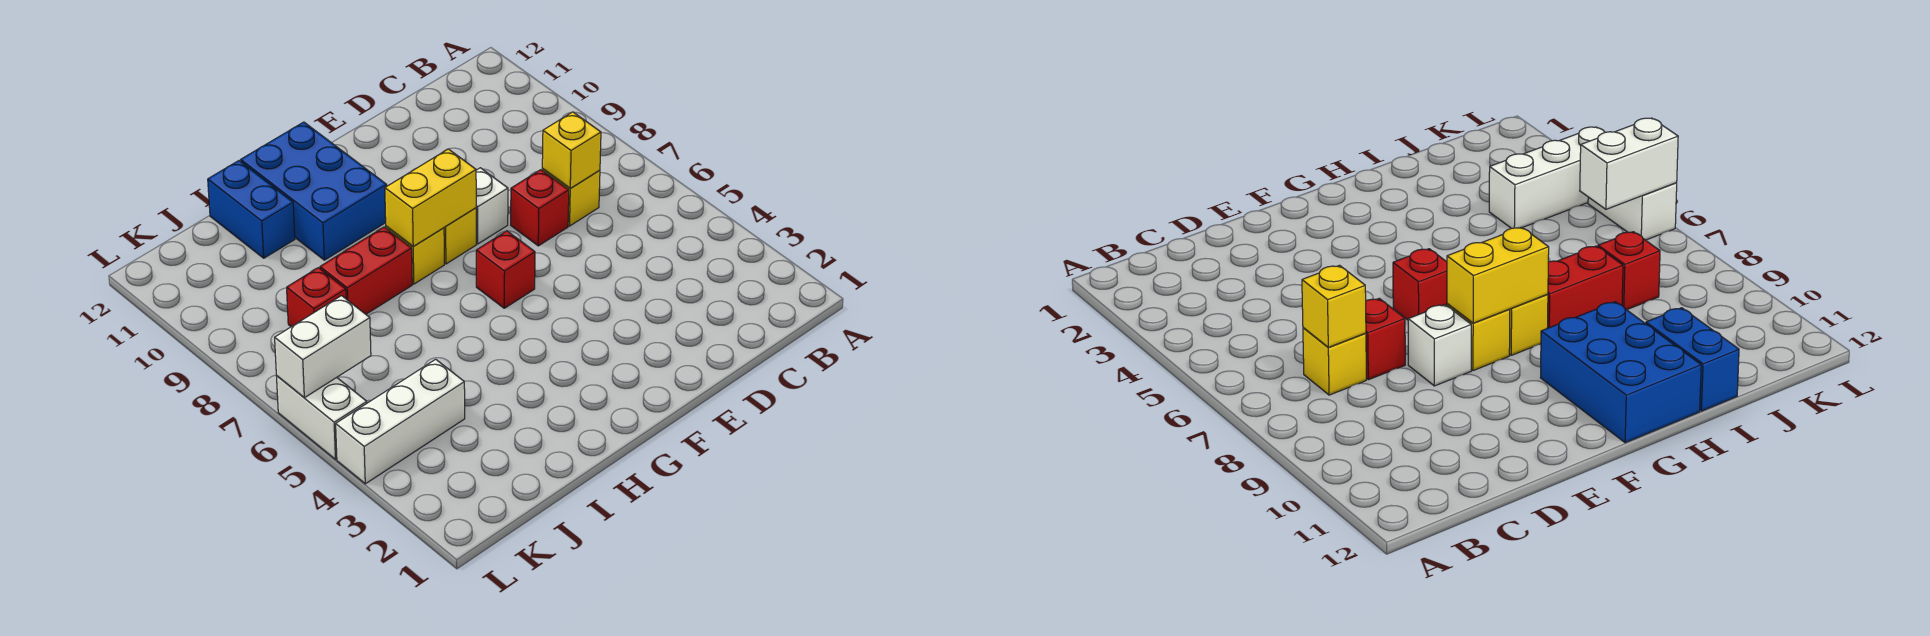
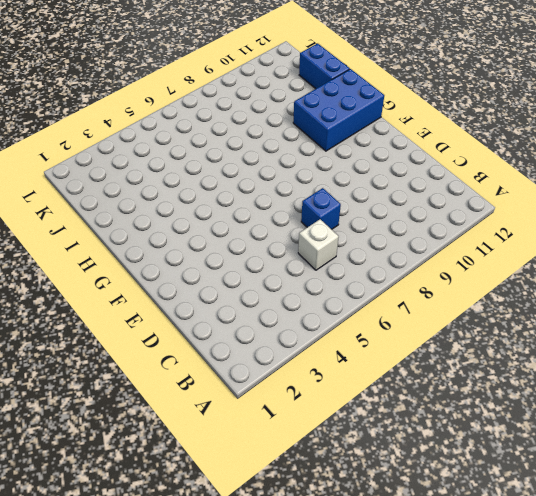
white 1x1 brick [298,219,339,270] -> white 1x1 brick moved to [476,168,508,244]
blue 1x1 brick [301,188,341,229] -> red 1x1 brick [511,170,569,246]
blue 1x2 brick [299,43,350,89] -> blue 1x2 brick turned to [208,161,295,258]
none -> yellow 1x1 brick [542,169,600,226]
none -> red 1x1 brick [476,231,535,308]
none -> yellow 1x1 brick [444,208,476,264]

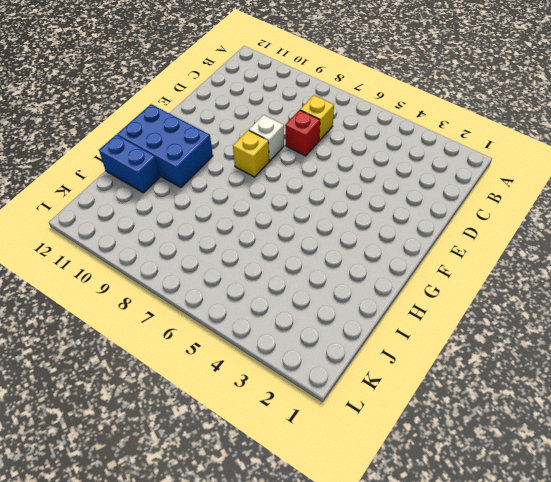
none -> red 1x1 brick [476,231,535,308]
none -> yellow 1x1 brick [386,226,444,284]
none -> red 1x2 brick [320,227,412,314]

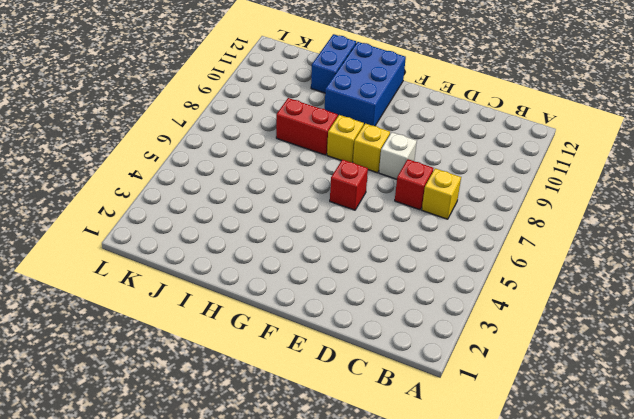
none -> white 1x3 brick [336,359,465,484]
none -> red 1x1 brick [287,268,346,327]
none -> white 1x2 brick [277,376,367,459]

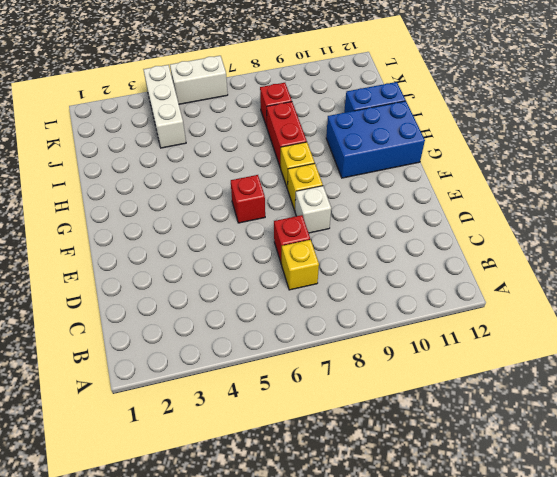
none -> yellow 1x1 brick [542,112,601,188]
none -> yellow 1x2 brick [385,149,476,246]
none -> white 1x2 brick [275,296,371,398]

